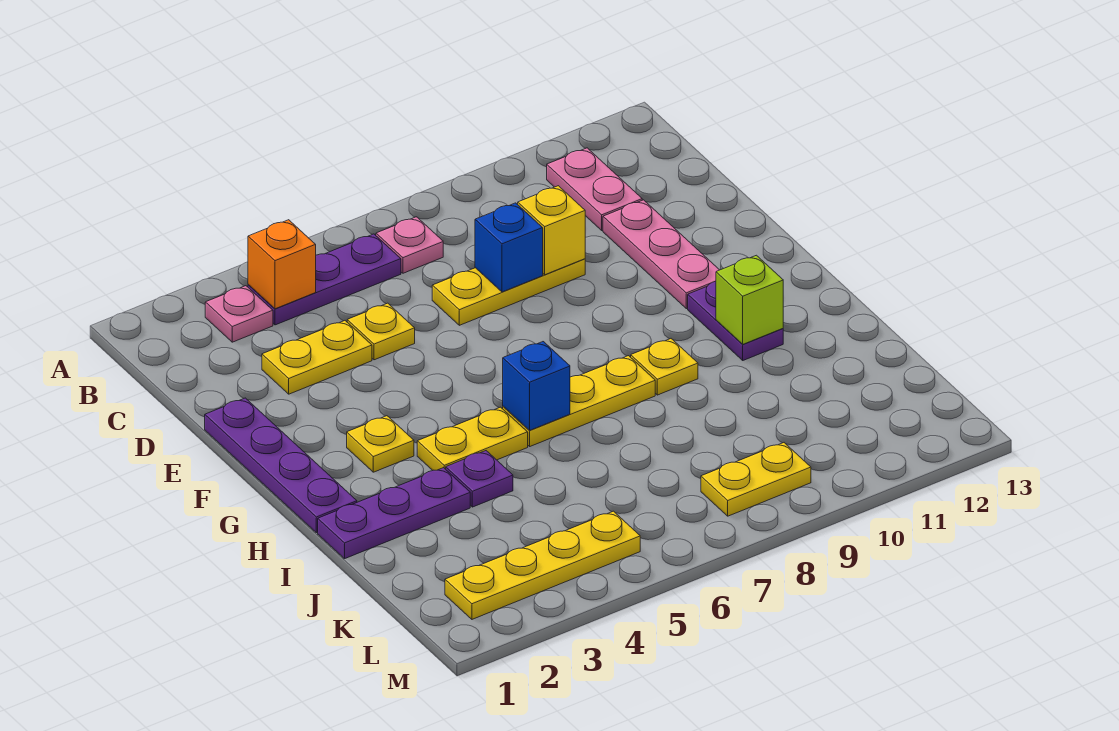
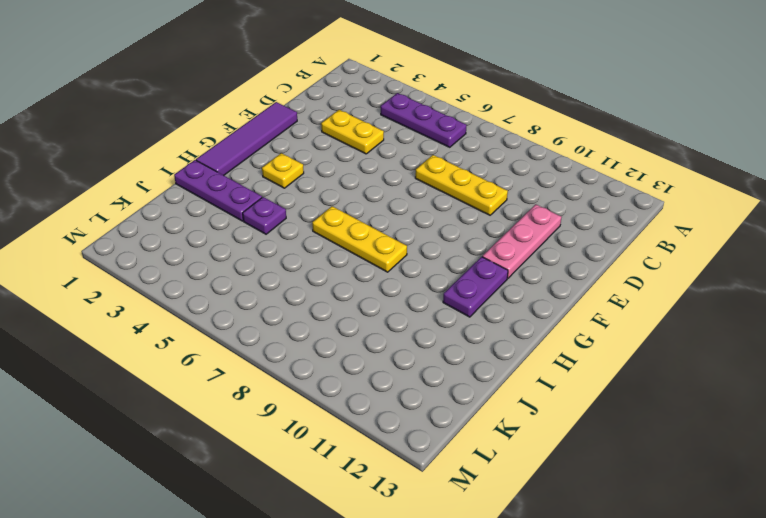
purple 1x4 tile [196,102,297,175] -> purple 1x4 plate [205,398,357,533]
none -> pink 1x1 plate [205,286,273,342]
none -> pink 1x1 plate [376,217,443,273]
none -> pink 1x2 plate [547,148,642,230]

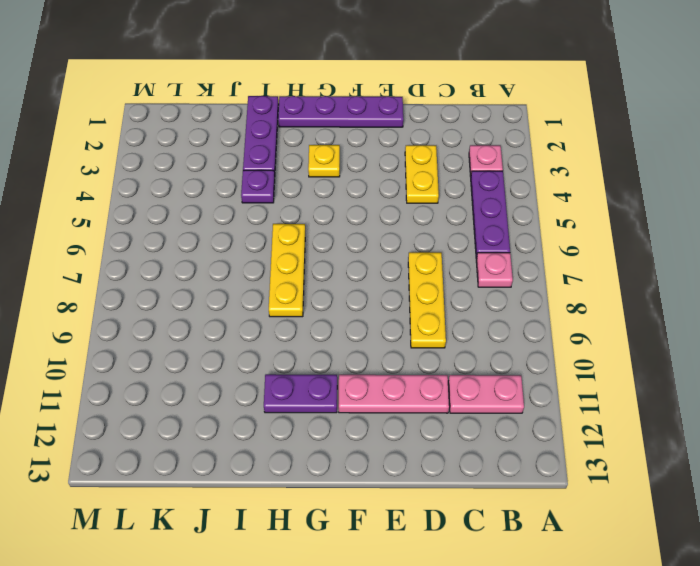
none -> yellow 1x1 plate [347,303,415,360]
none -> yellow 1x2 plate [417,407,528,470]
none -> yellow 1x1 plate [631,339,698,395]

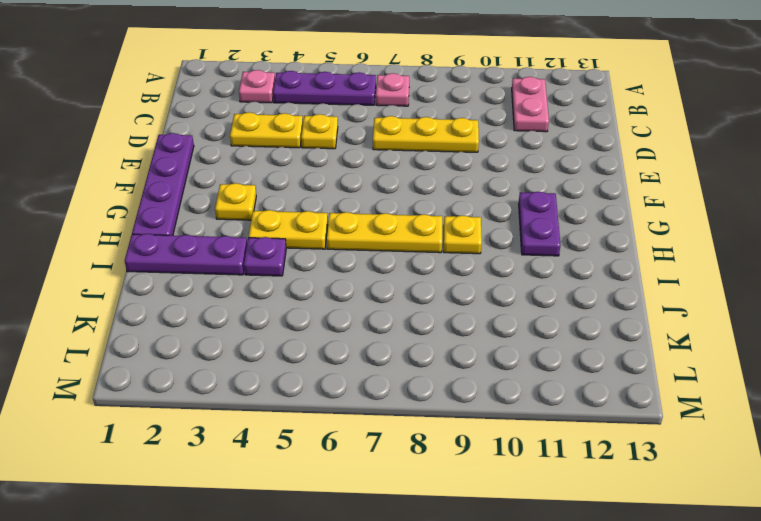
none -> pink 1x3 plate [603,200,719,309]
none -> yellow 1x4 plate [445,511,640,619]
none -> yellow 1x2 plate [701,443,811,516]

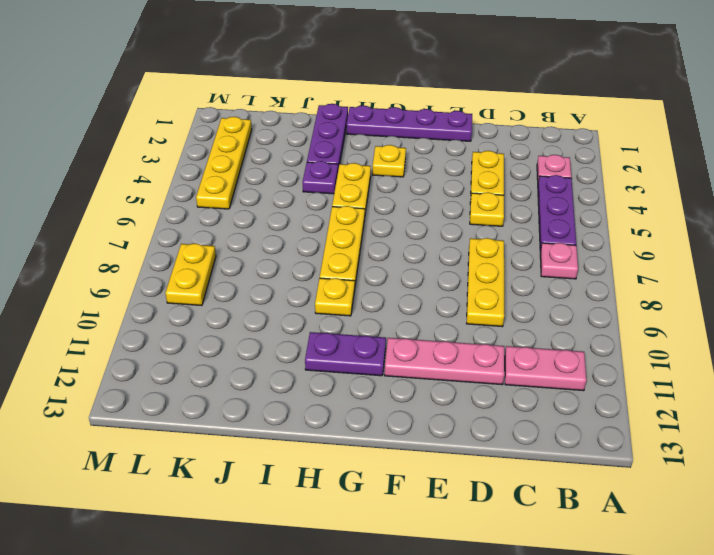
none -> orange 1x1 brick [248,220,316,309]
none -> blue 1x1 brick [475,203,543,292]
none -> yellow 1x1 brick [518,186,585,275]

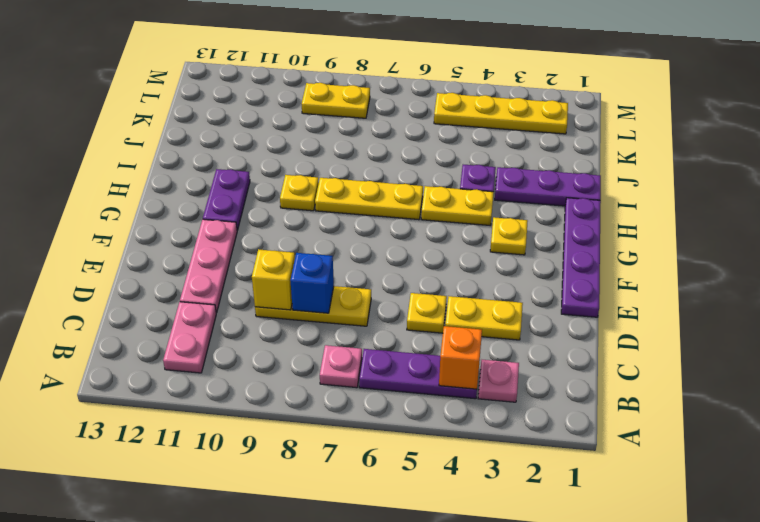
none -> blue 1x1 brick [503,342,570,430]
none -> lime 1x1 brick [716,255,783,344]

